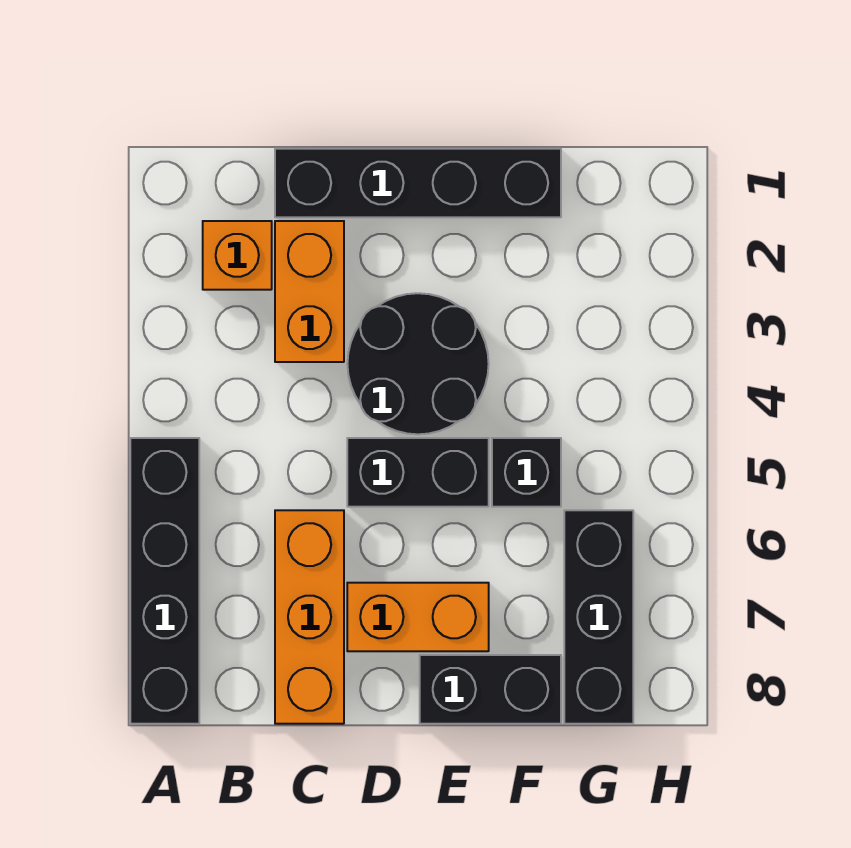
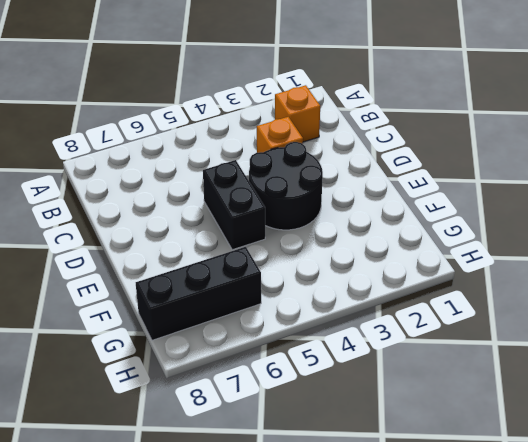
orange 1x1 brick [257,117,303,153] -> orange 1x2 brick [275,221,344,362]
none -> black 1x4 brick [130,438,199,724]
none -> black 1x4 brick [275,149,561,217]

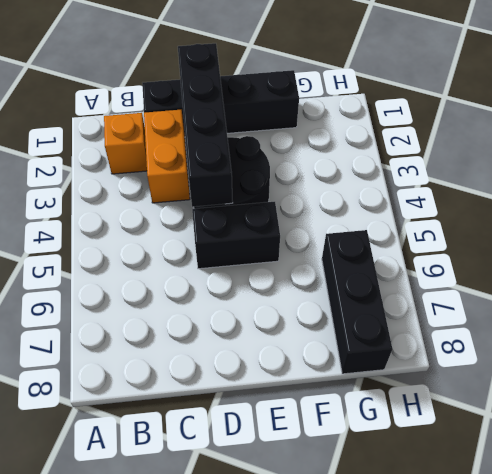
black 1x4 brick [178,43,233,207] -> black 1x4 brick moved to [130,438,199,724]
none -> orange 1x3 brick [275,510,344,724]
none -> orange 1x2 brick [347,583,489,651]

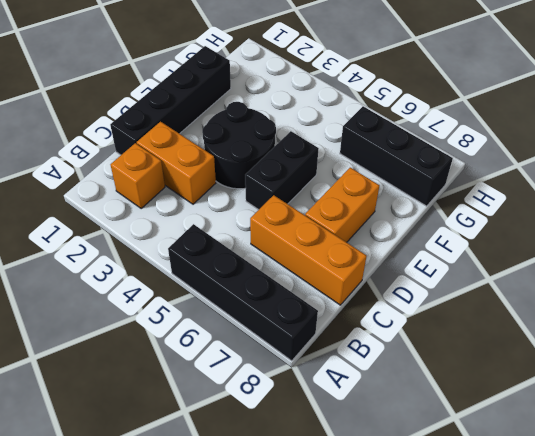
none -> black 1x2 brick [420,655,561,724]
none -> black 1x1 brick [492,438,561,507]

